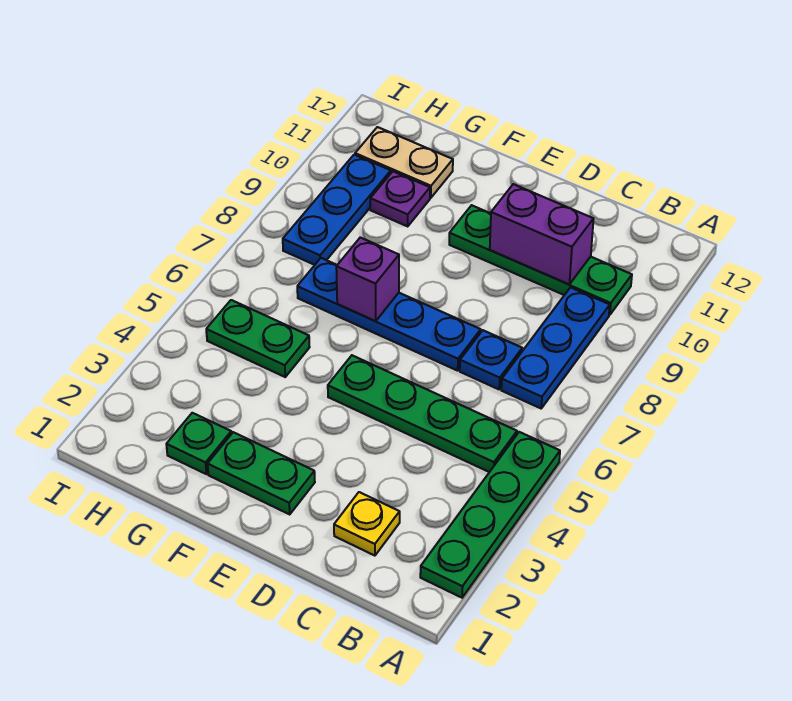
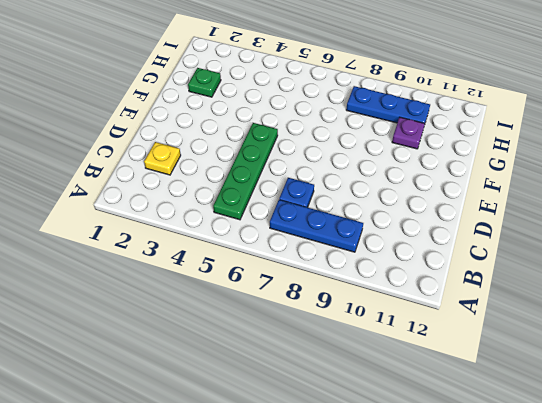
none -> green 1x4 plate [420,432,560,598]
none -> green 1x4 plate [449,205,632,315]
none -> blue 1x4 plate [297,258,481,371]

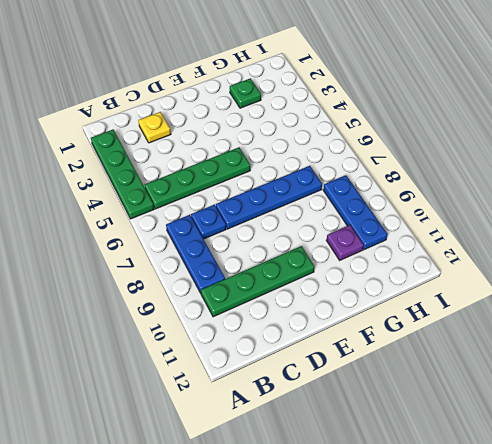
none -> green 1x2 plate [208,432,315,514]
none -> green 1x2 plate [206,300,310,377]
none -> tan 1x2 plate [355,127,453,198]

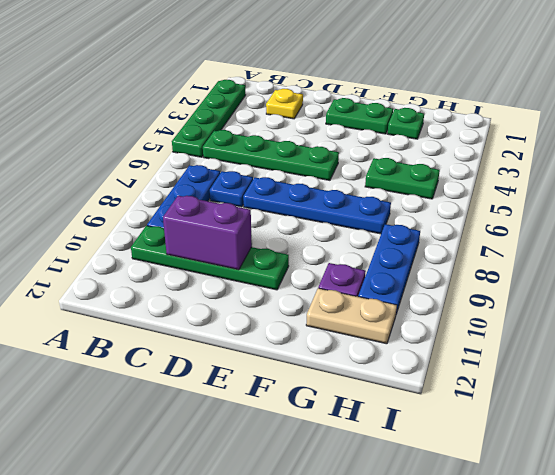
none -> purple 1x1 brick [336,237,399,321]

